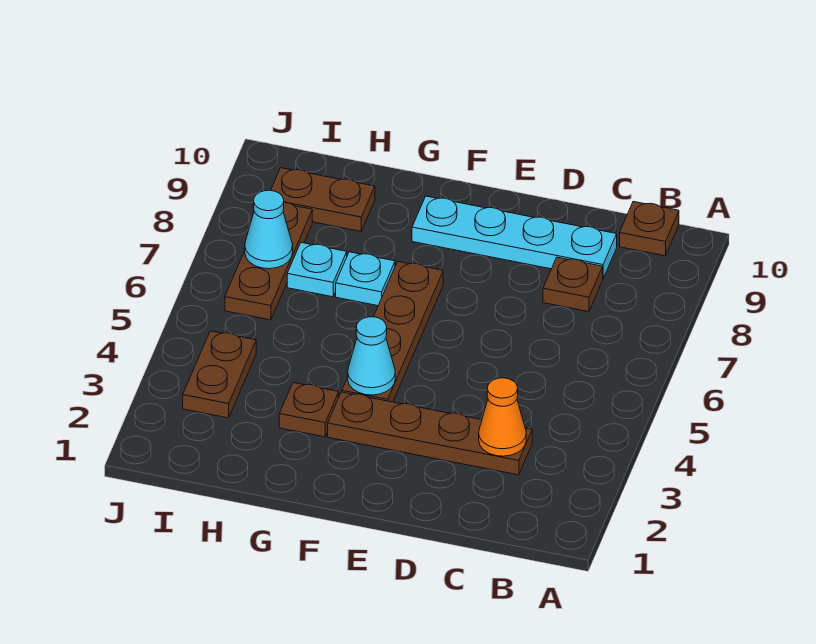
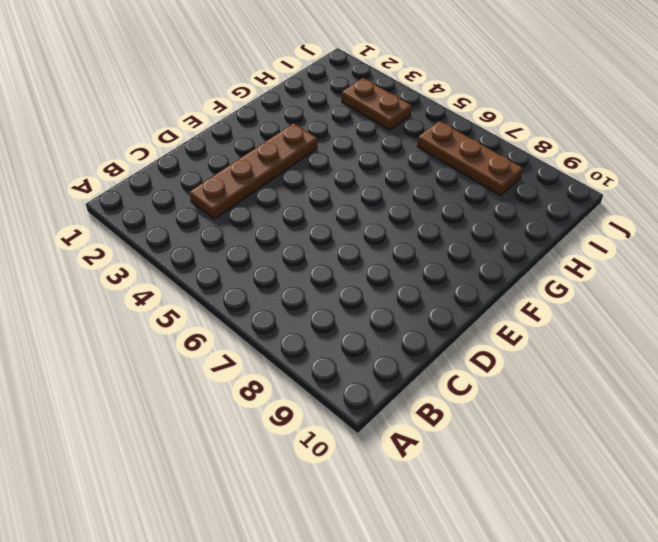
none -> brown 1x1 plate [620,202,679,256]
none -> brown 1x1 plate [543,257,603,312]
none -> cyan 1x4 plate [412,196,617,278]

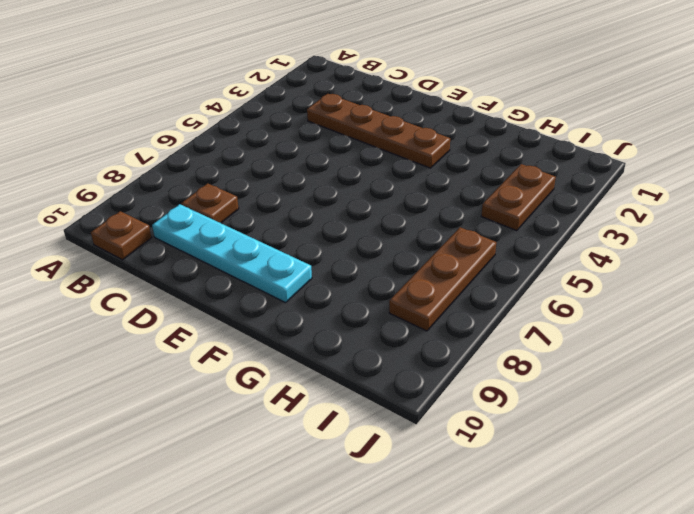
none -> brown 1x4 plate [342,262,443,402]
none -> brown 1x1 plate [279,383,339,437]
none -> cyan 1x1 plate [336,252,395,306]

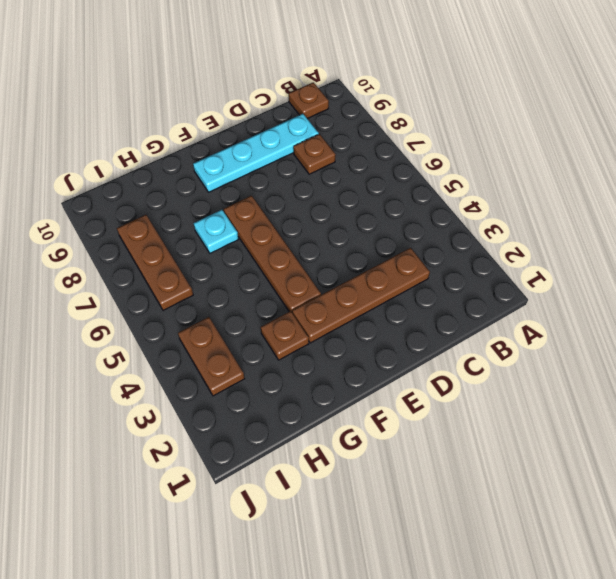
none -> cyan 1x1 plate [287,243,347,297]
none -> brown 1x2 plate [271,168,375,231]
none -> orange 1x1 cone [479,378,526,456]

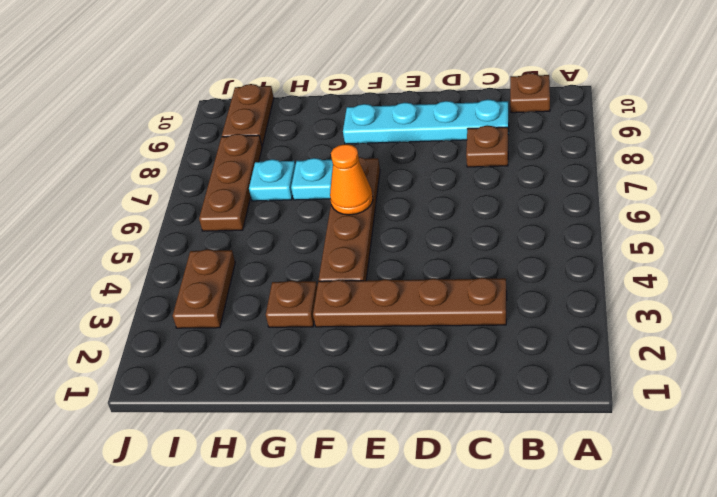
orange 1x1 cone [330,144,373,215] -> orange 1x1 cone moved to [479,378,526,456]
brown 1x2 plate [222,84,274,146] -> brown 1x2 plate turned to [271,168,375,231]
none -> cyan 1x1 cone [348,317,395,395]
none -> cyan 1x1 cone [245,190,293,269]

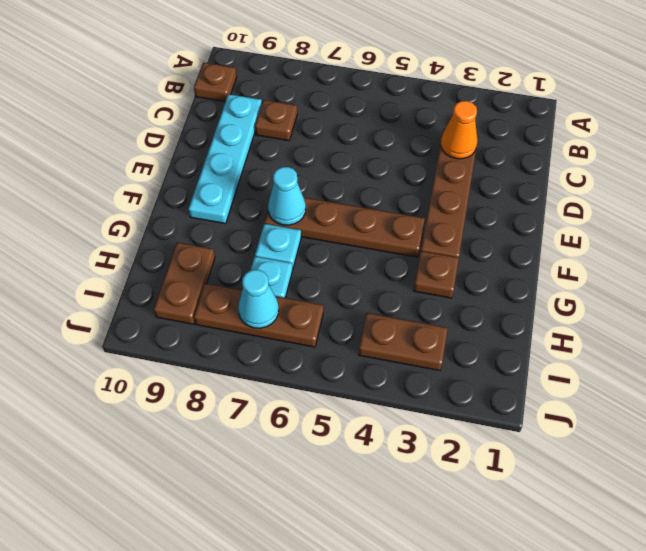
cyan 1x1 cone [268,167,306,225] -> cyan 1x1 cone moved to [348,317,395,395]

